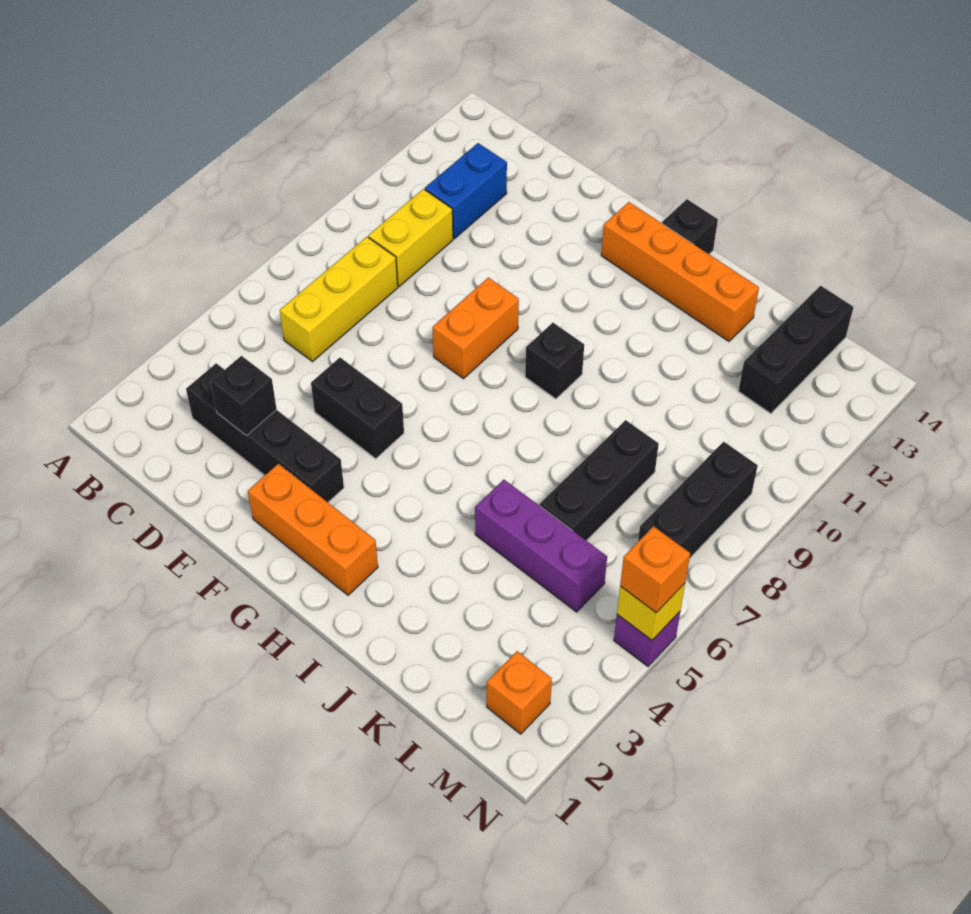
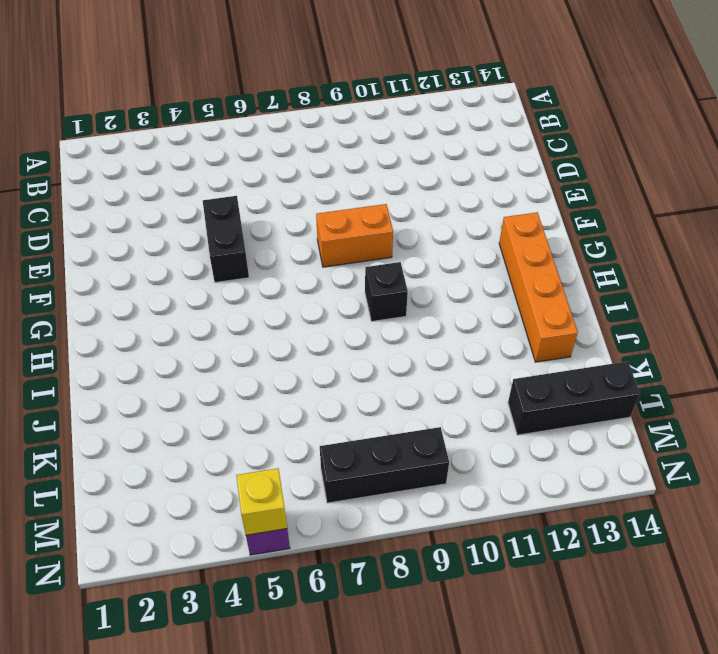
none -> black 1x4 brick [186,363,344,502]
none -> yellow 1x3 brick [280,237,398,362]
none -> yellow 1x2 brick [368,189,453,287]

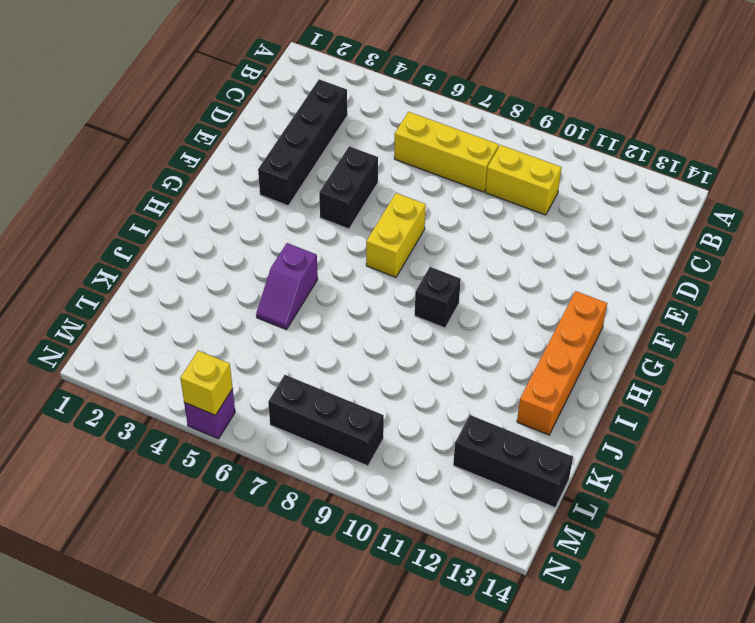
yellow 1x2 brick [366,193,426,277] -> none
purple 1x2 slope [256,243,318,330] -> purple 1x3 brick [475,480,607,612]
none -> blue 1x2 brick [425,143,507,239]
none -> orange 1x3 brick [248,464,378,595]
none -> orange 1x2 brick [432,278,519,379]

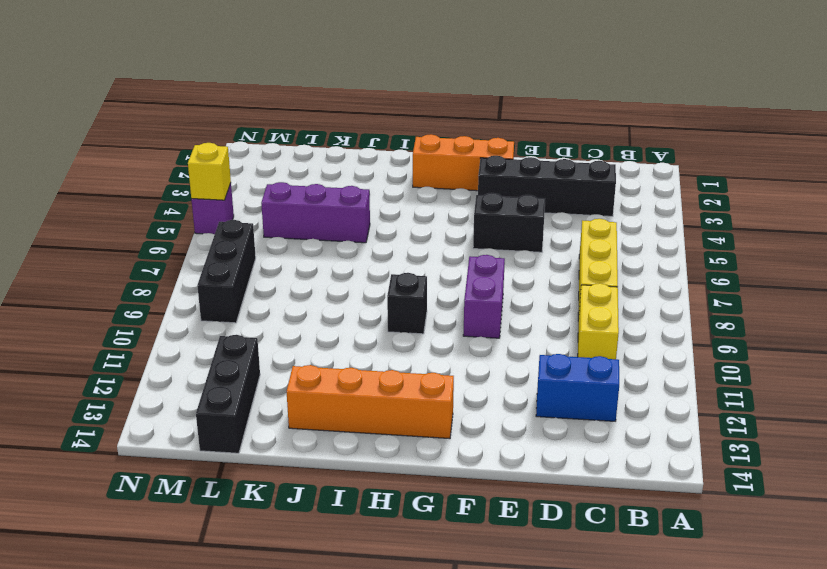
blue 1x2 brick [536,354,619,421] -> blue 1x2 brick turned to [425,143,507,239]
purple 1x2 brick [463,255,505,338] -> orange 1x2 brick [432,278,519,379]
none -> black 1x1 brick [662,199,718,254]
none -> black 1x3 brick [540,420,659,541]
none -> orange 1x1 brick [487,651,552,734]

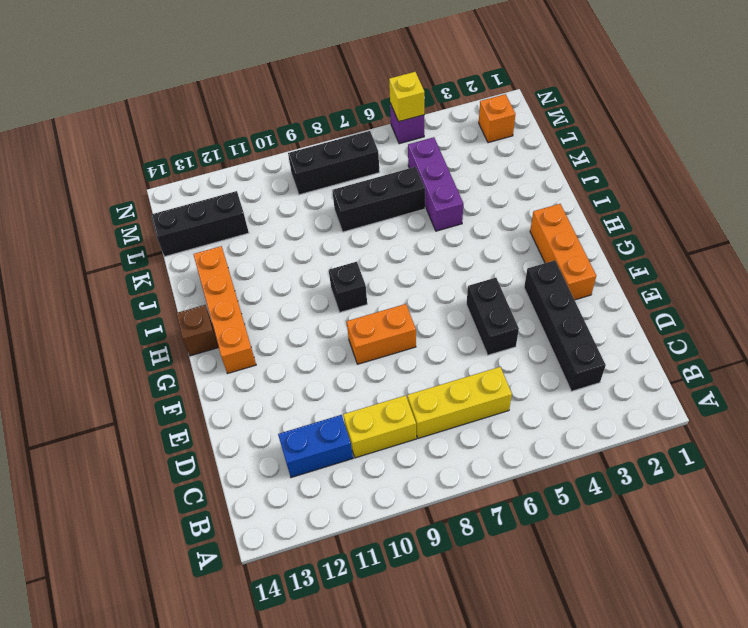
brown 1x1 brick [176,305,219,356] -> black 1x1 brick [662,199,718,254]
none -> black 1x1 brick [211,356,277,436]
none -> orange 1x1 brick [620,526,690,613]

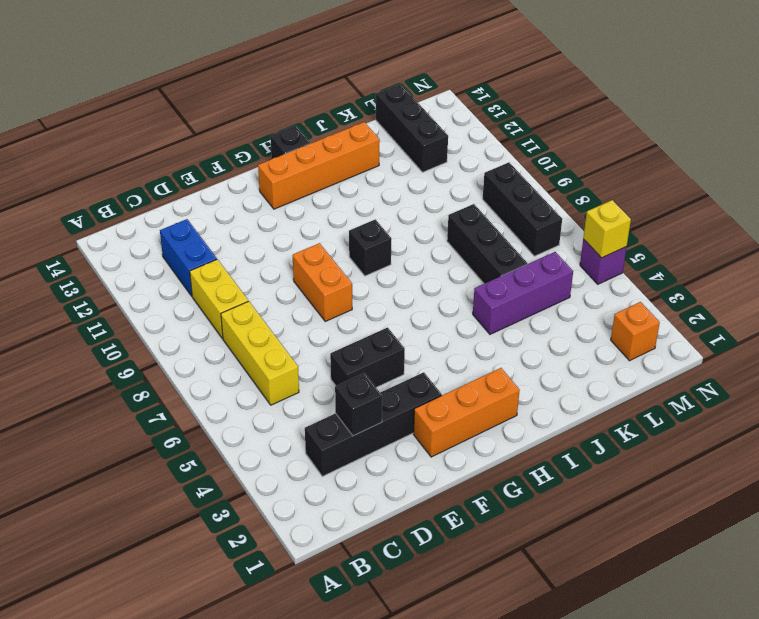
none -> orange 1x1 brick [620,526,690,613]

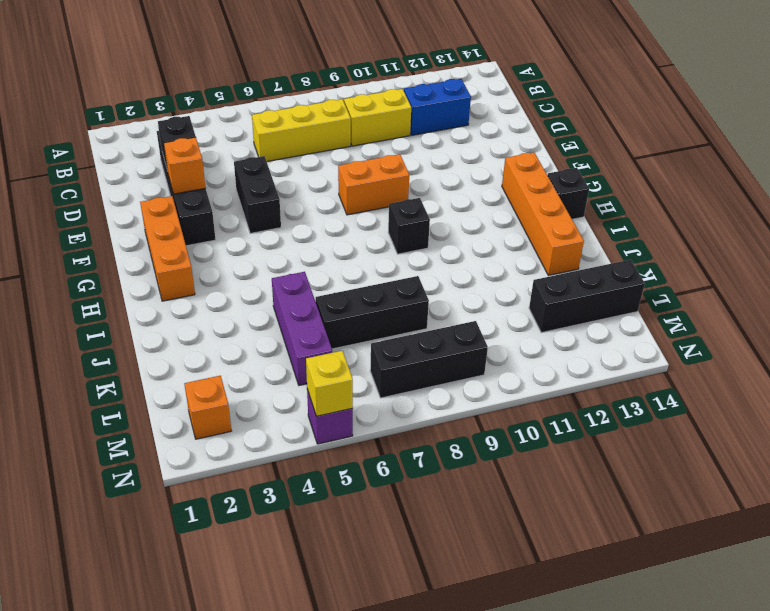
orange 1x1 brick [164,137,206,194] -> orange 1x1 brick moved to [620,526,690,613]

